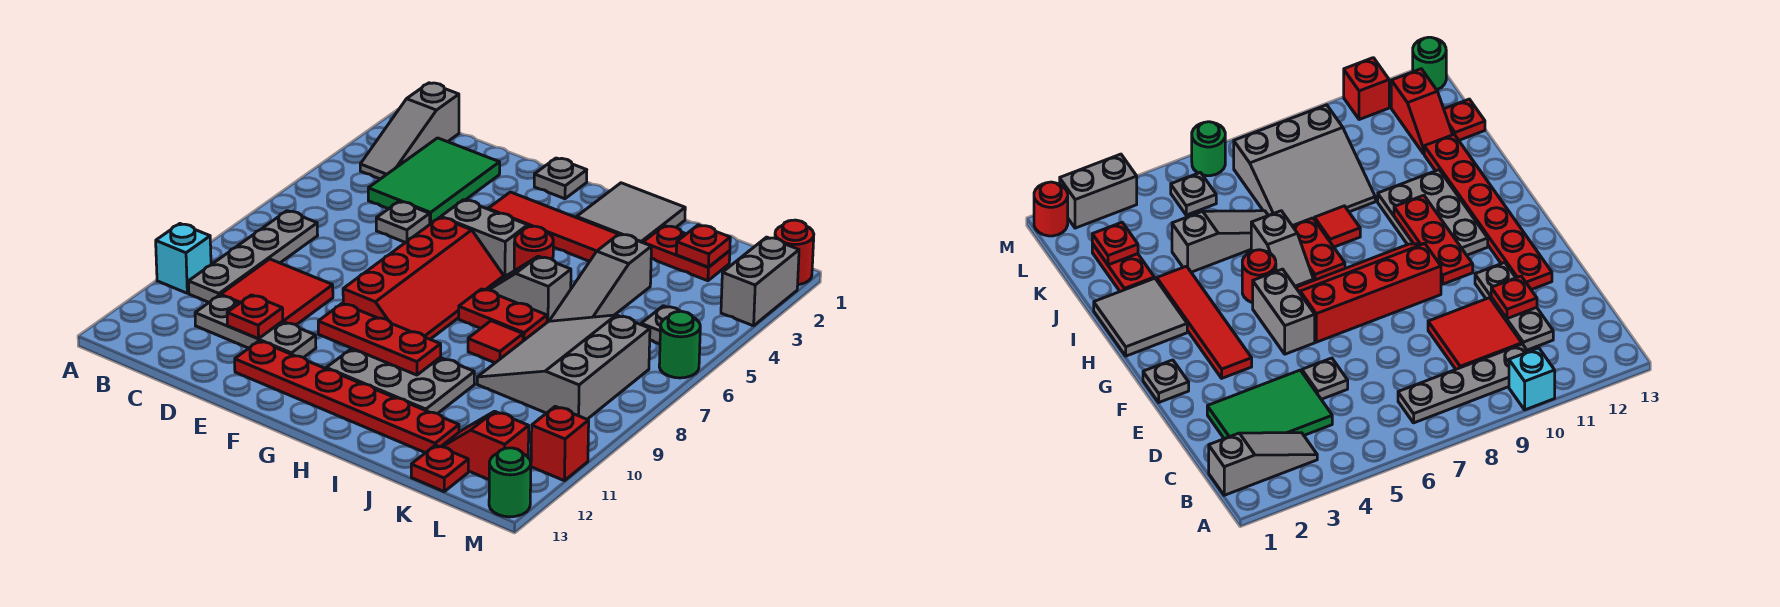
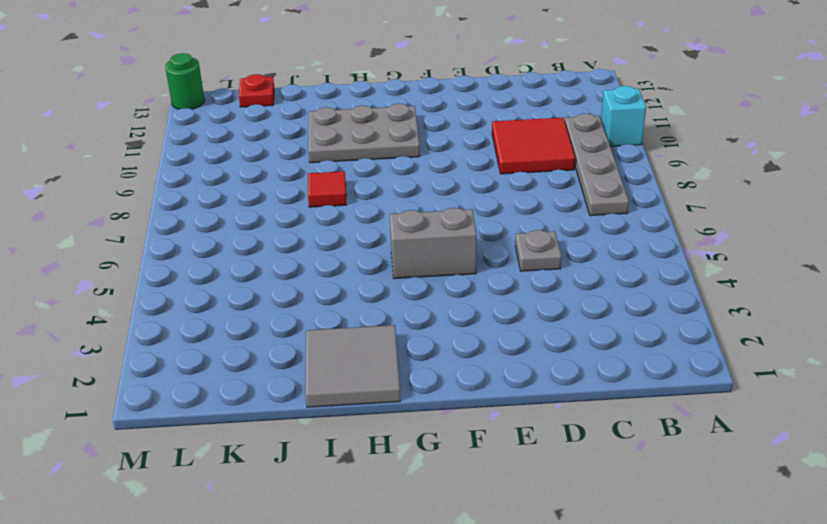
none -> grey 1x3 slope [360,83,459,179]
none -> green 2x3 tile [368,138,500,224]
none -> grey 1x3 plate [195,295,316,357]
none -> red 1x6 plate [235,341,459,453]

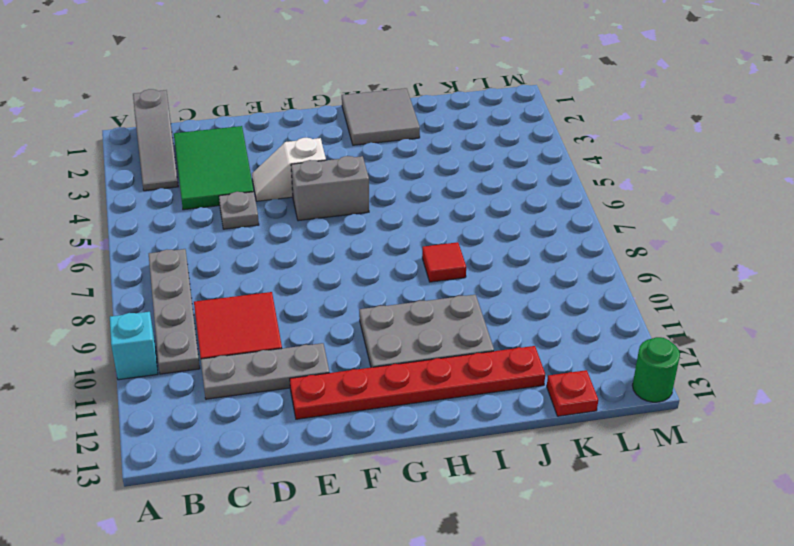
white 1x2 slope [252,138,326,201] -> none
none -> grey 1x1 plate [534,158,587,199]
none -> red 1x4 tile [488,192,618,261]
none -> red 2x4 slope [343,217,504,339]
none -> red 1x1 round brick [514,226,553,271]

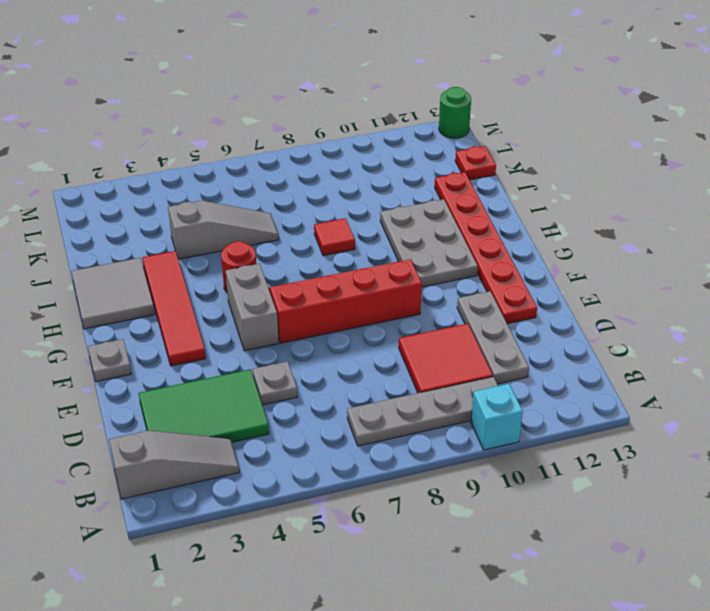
none -> grey 1x2 slope [488,256,571,322]
none -> red 1x2 plate [459,289,547,341]
none -> red 1x2 plate [643,226,730,281]
none -> grey 3x3 slope [477,315,650,419]

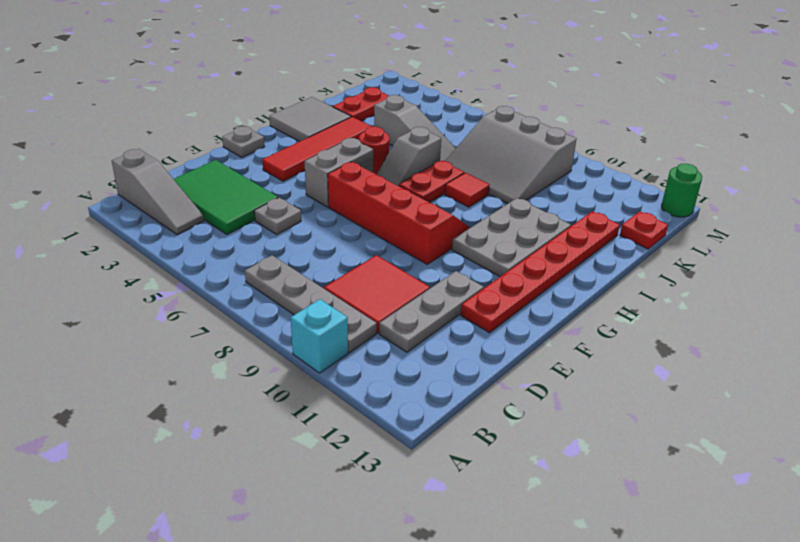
none -> red 1x2 slope [441,411,529,480]
none -> grey 1x1 plate [641,306,680,344]
none -> red 1x1 round brick [775,220,814,285]
none -> grey 1x2 brick [721,237,799,326]

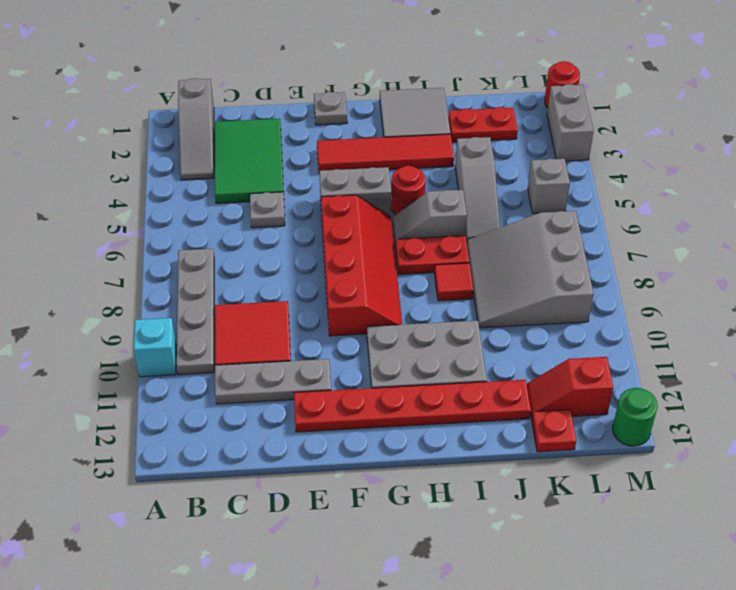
grey 1x1 brick [528,159,570,213] -> grey 1x1 plate [641,306,680,344]
none -> green 1x1 round brick [659,311,700,378]
none -> red 1x1 brick [531,406,589,481]
none -> red 1x1 plate [227,295,283,339]
none -> red 1x3 plate [318,304,441,375]

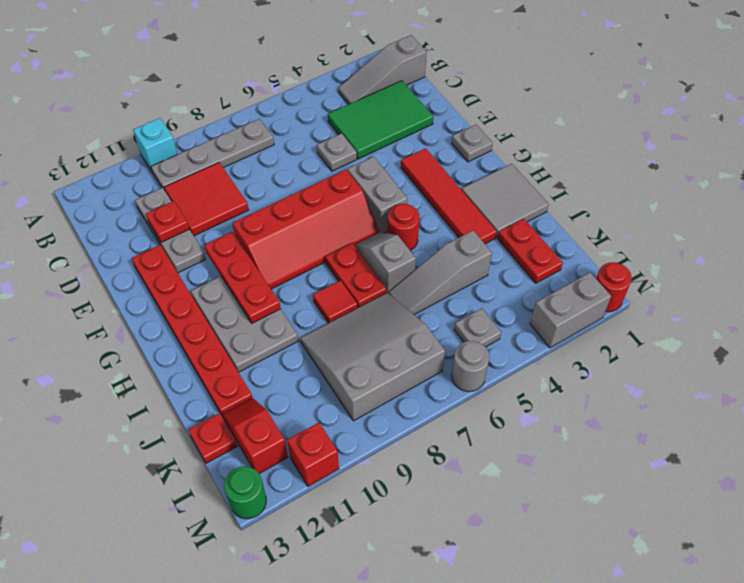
grey 1x1 round brick [451,341,489,392] -> green 1x1 round brick [659,311,700,378]
none -> red 1x1 plate [676,225,730,267]

